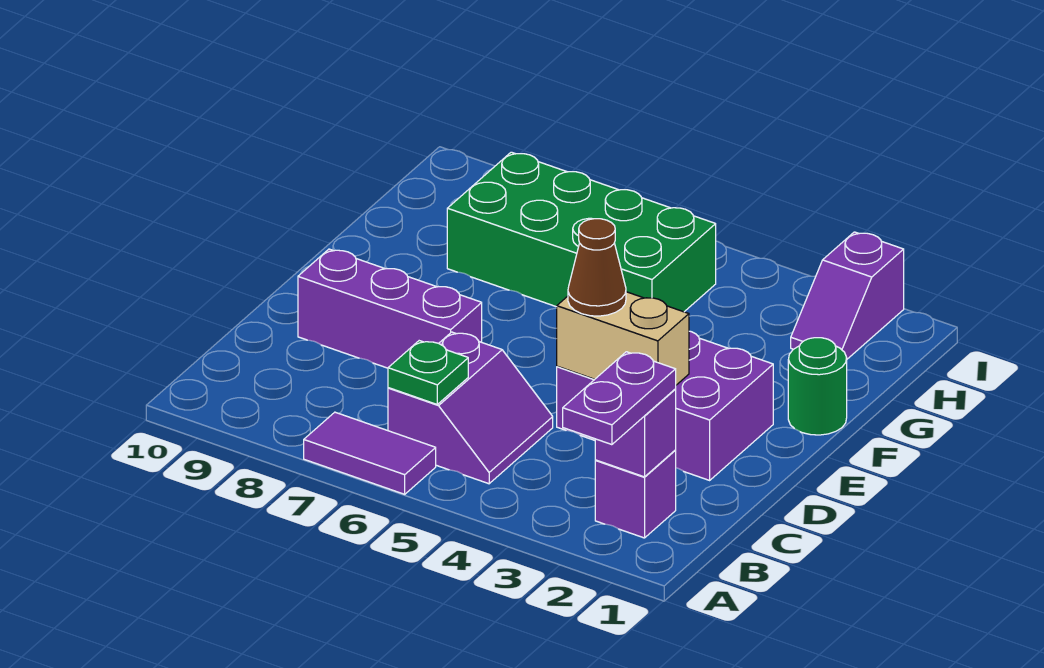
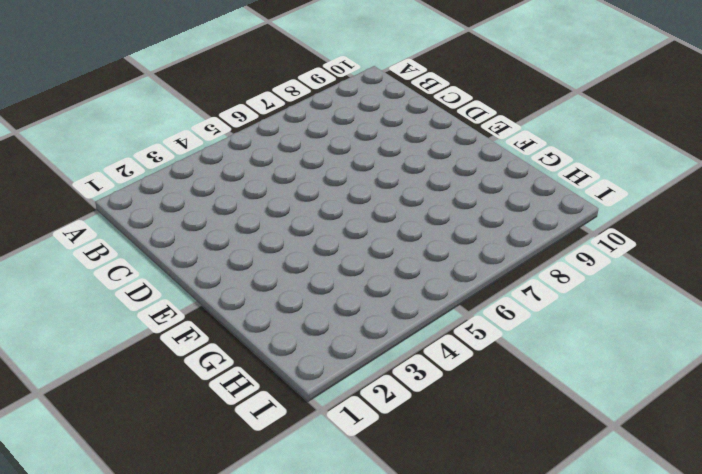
none -> purple 1x2 tile [304,412,436,494]
none -> purple 1x1 brick [595,451,676,538]
none -> purple 2x2 slope [388,332,553,484]

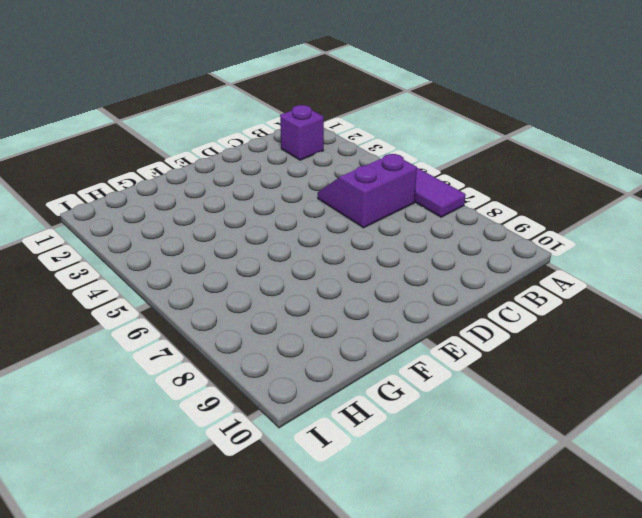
none -> purple 2x3 brick [557,331,773,480]
none -> purple 1x3 brick [298,249,482,368]
none -> green 1x1 round brick [788,338,847,435]

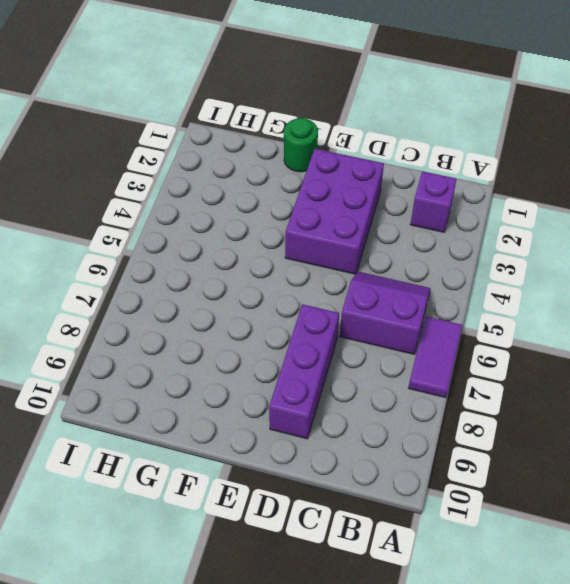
none -> green 2x4 brick [447,152,716,312]
none -> purple 1x2 slope [791,232,904,359]
none -> purple 1x1 brick [595,390,676,477]

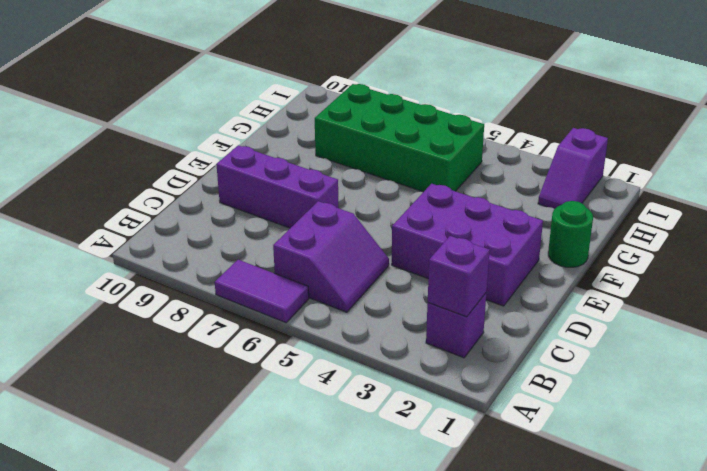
none -> green 1x1 plate [388,341,468,404]
none -> tan 1x2 brick [557,292,689,385]
none -> purple 1x2 plate [563,352,676,445]

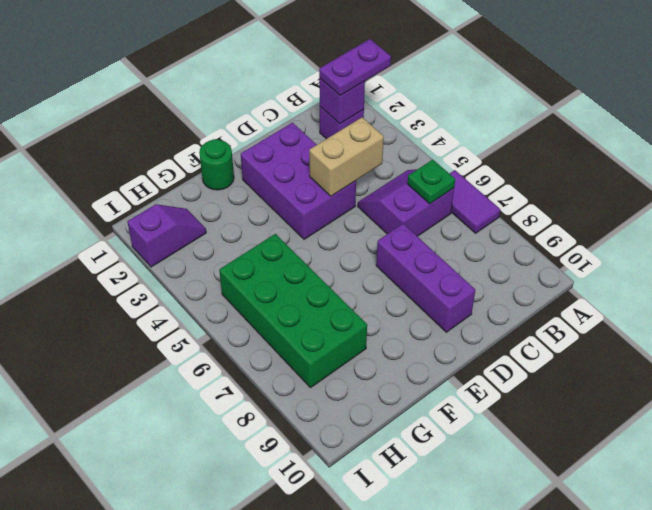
tan 1x2 brick [309,118,384,196] -> tan 1x2 brick turned to [557,292,689,385]
none -> brown 1x1 cone [568,219,626,316]

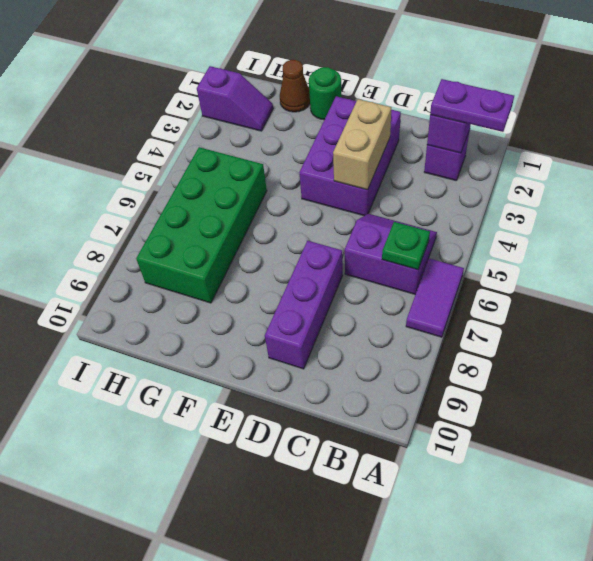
brown 1x1 cone [280,60,310,112] -> brown 1x1 cone moved to [568,219,626,316]

